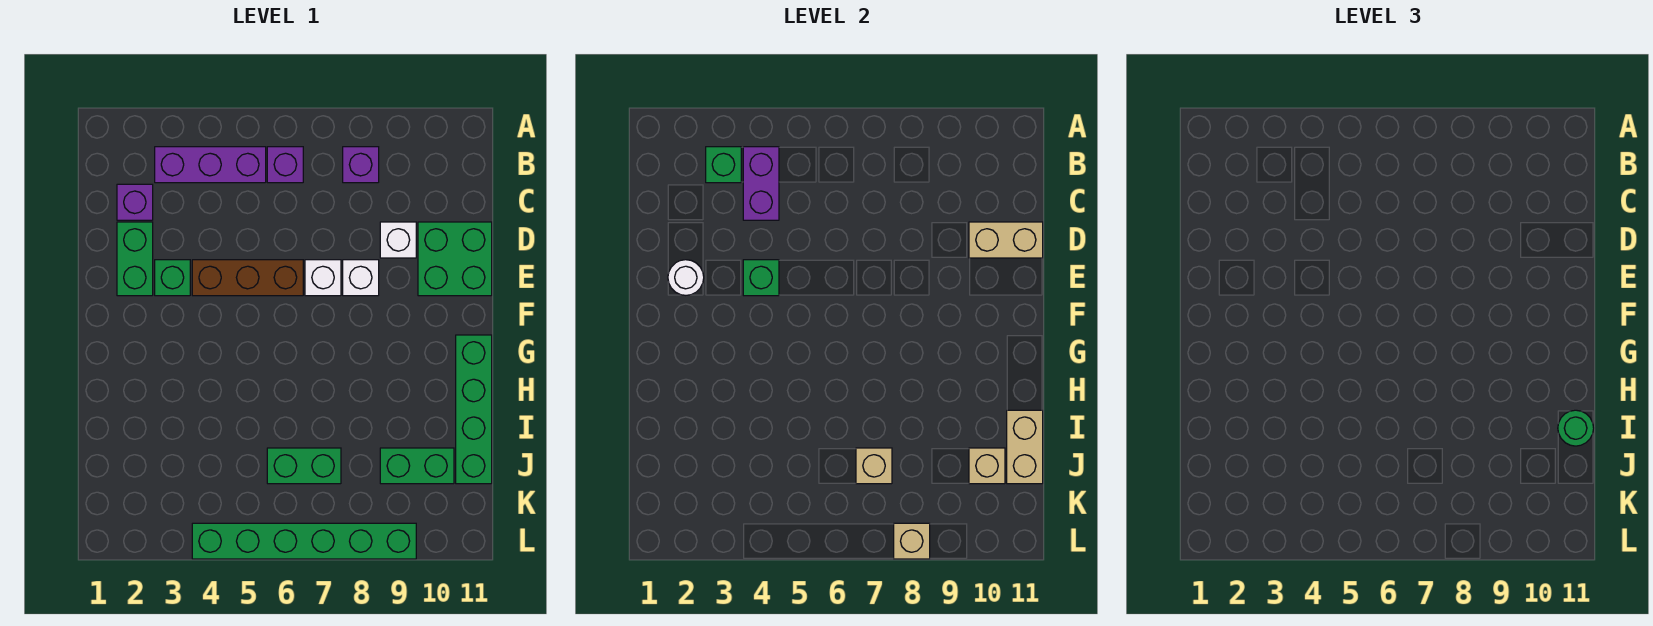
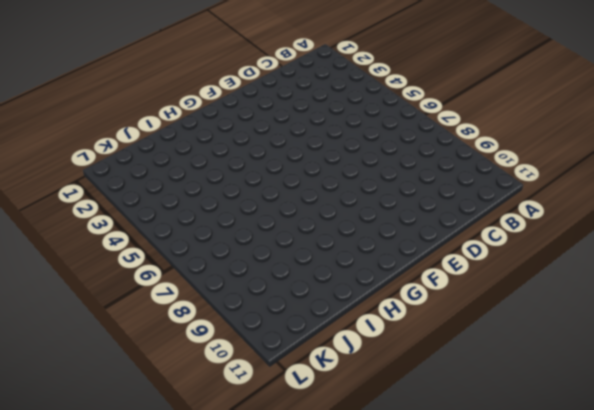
none -> purple 1x3 brick [155,147,266,183]
none -> purple 1x1 brick [267,147,303,183]
none -> purple 1x1 brick [343,147,379,183]

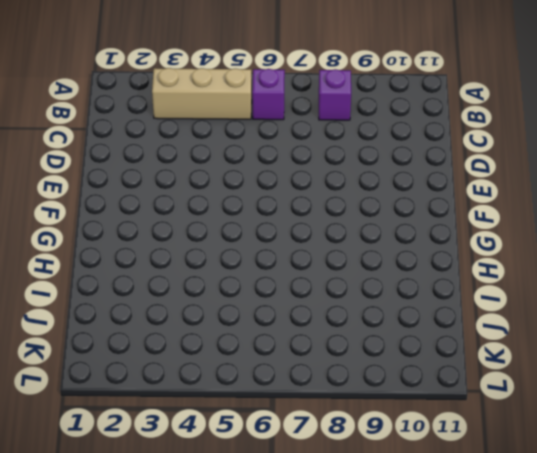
tan 1x3 brick [152,68,252,119] -> purple 1x3 brick [155,147,266,183]
none -> purple 1x1 brick [117,184,153,220]
none -> green 1x2 brick [117,222,153,296]
none -> white 1x1 brick [380,222,416,258]

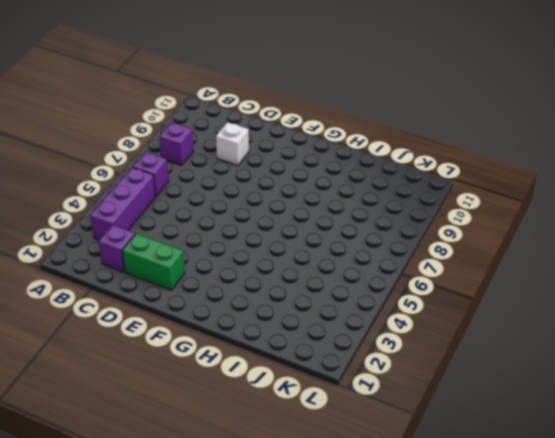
none -> green 2x2 brick [418,222,492,296]
none -> green 1x1 brick [155,260,190,296]
none -> brown 1x3 brick [192,260,303,296]

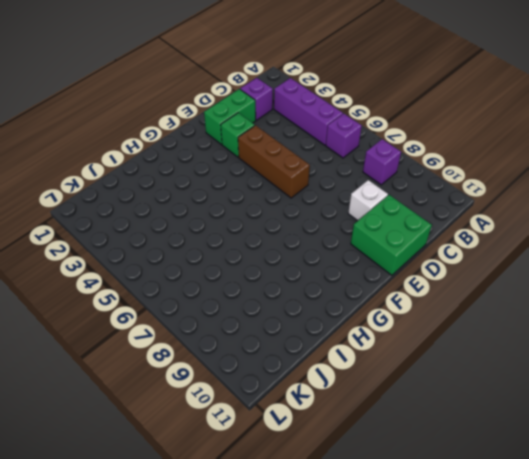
none -> white 1x1 brick [305,260,341,296]
none -> white 1x1 brick [343,260,379,296]
none -> green 1x4 brick [456,335,492,484]

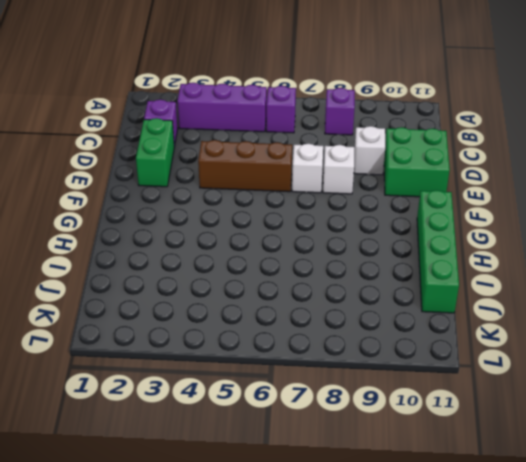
none -> green 1x1 brick [155,260,190,296]
none -> green 1x2 brick [267,448,341,484]
none -> green 1x2 brick [380,448,454,484]

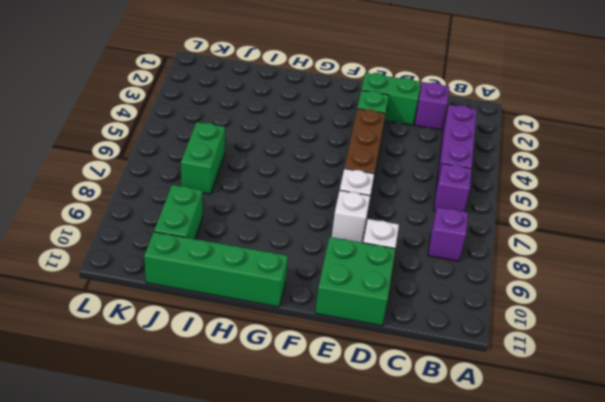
none -> green 1x6 brick [192,523,416,559]
none -> green 1x1 brick [706,147,741,183]
none -> purple 1x2 brick [743,147,779,220]

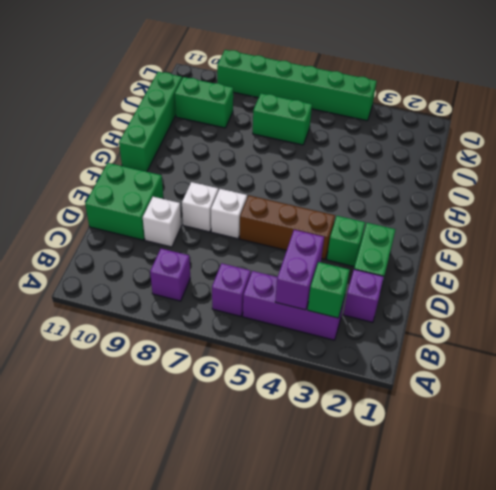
none -> tan 1x2 brick [969,222,1043,258]
none -> white 1x1 round brick [668,260,704,295]
none -> green 1x1 brick [743,260,779,296]

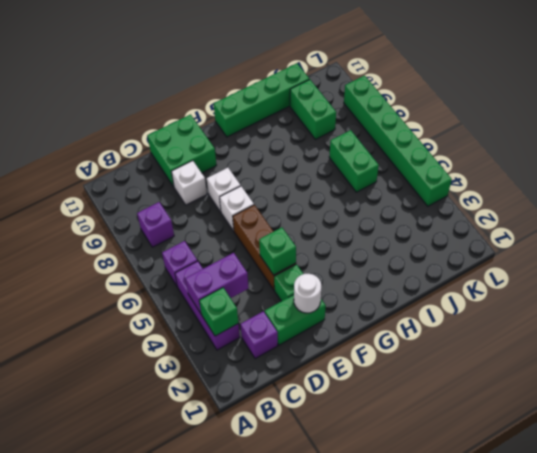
none -> tan 1x2 brick [969,222,1043,258]
none -> tan 1x2 brick [1007,410,1043,484]
none -> tan 1x1 brick [856,448,892,484]

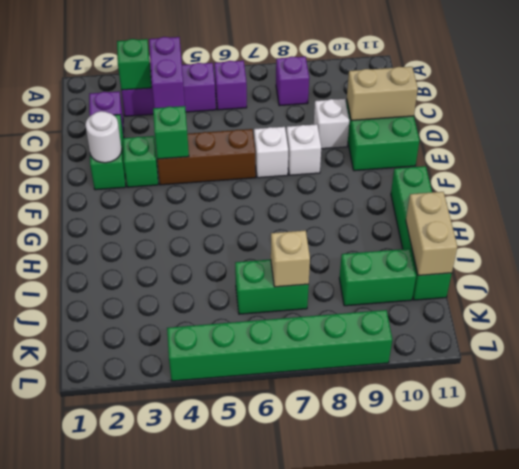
none -> tan 1x1 brick [969,448,1005,484]
none -> tan 1x1 brick [894,523,930,559]
none -> green 1x1 round brick [1558,410,1594,446]

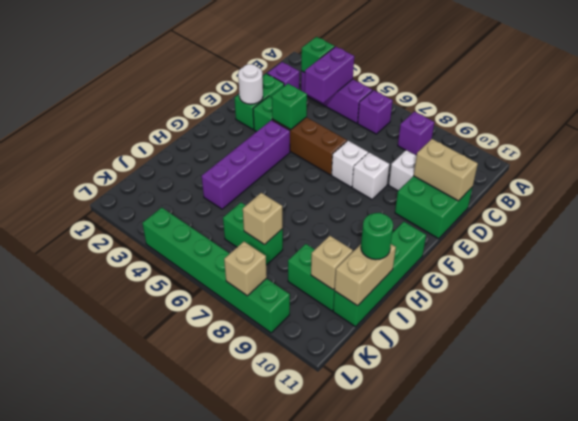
purple 1x4 brick [202,120,290,209] -> none

